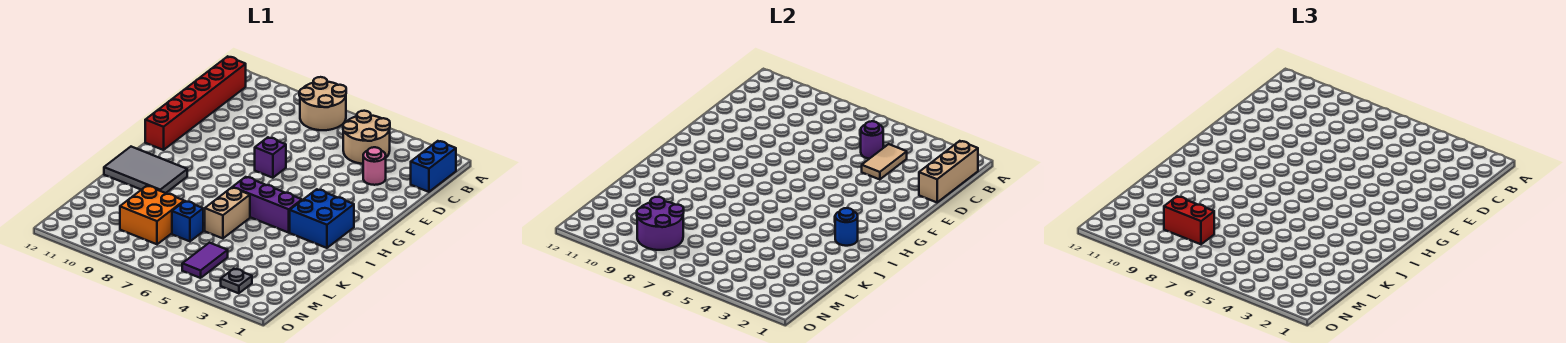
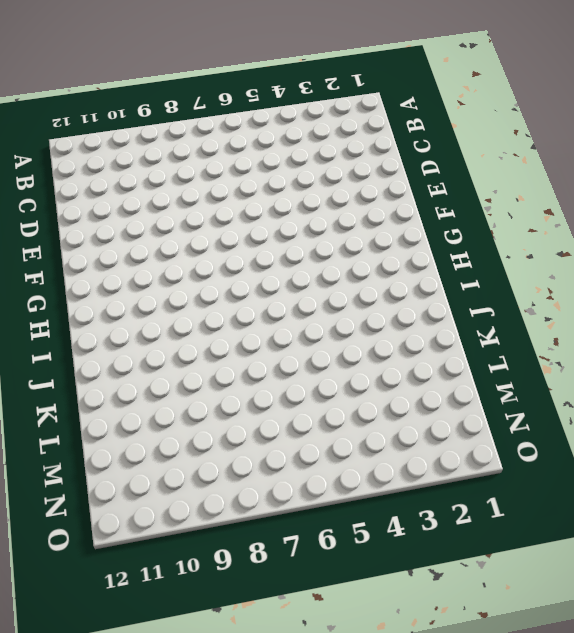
none -> tan 2x2 round brick [299,77,346,130]
none -> blue 1x2 brick [411,141,456,192]
none -> tan 2x2 round brick [343,111,390,164]

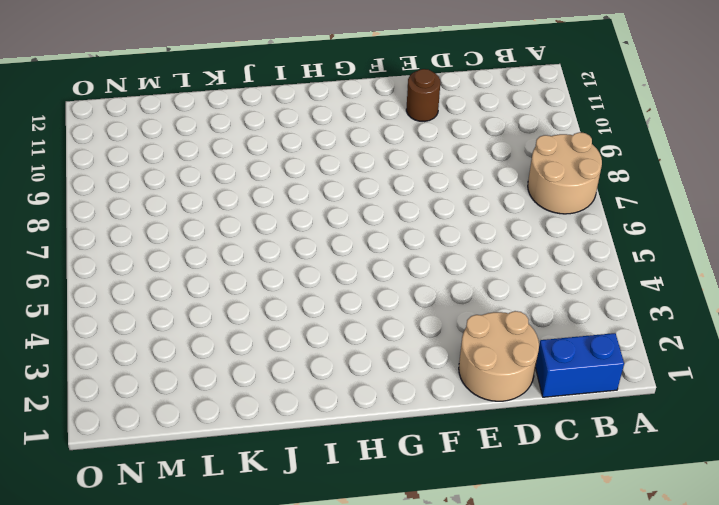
tan 2x2 round brick [459,311,539,401] -> tan 2x2 round brick moved to [343,111,390,164]
brown 1x1 round brick [406,69,440,121] -> none
none -> red 1x6 brick [145,56,246,150]
none -> pink 1x1 round brick [363,147,386,185]
none -> purple 1x1 brick [255,137,286,178]

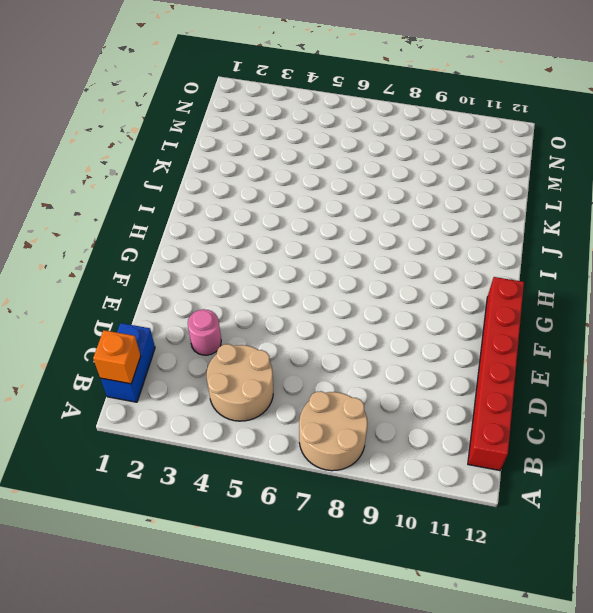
orange 1x1 brick [93,330,141,384] -> tan 1x3 brick [919,141,978,202]
none -> purple 1x1 brick [255,137,286,178]
none -> blue 2x2 brick [290,189,354,248]
none -> purple 1x3 brick [232,177,302,233]

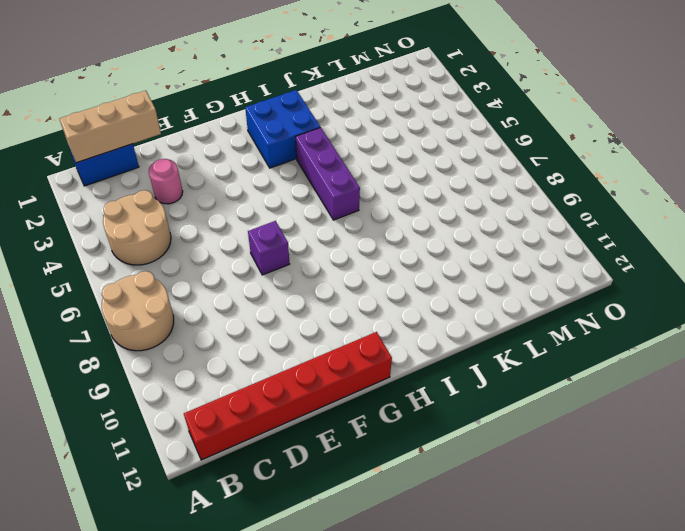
none -> grey 2x3 tile [104,147,187,193]
none -> tan 1x2 brick [205,188,250,238]
none -> blue 1x1 brick [172,201,203,241]

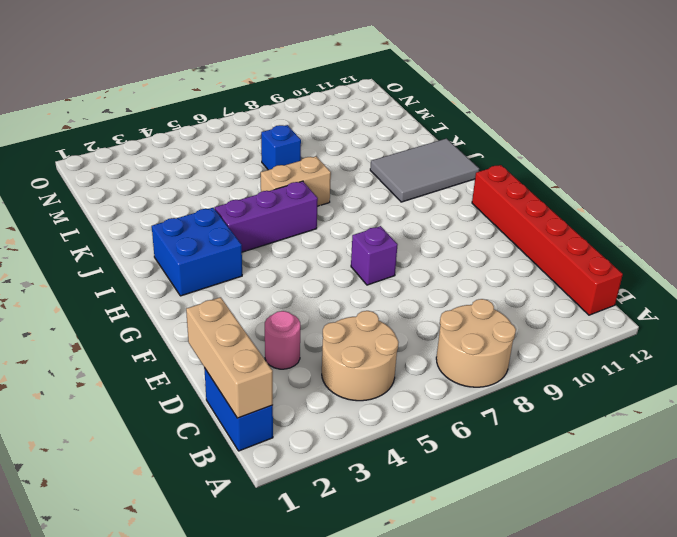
tan 1x2 brick [261,156,331,206] -> tan 1x2 brick turned to [205,188,250,238]
none -> orange 2x2 brick [120,186,184,244]
none -> purple 1x2 tile [182,243,228,278]
none -> grey 1x1 plate [221,269,252,293]

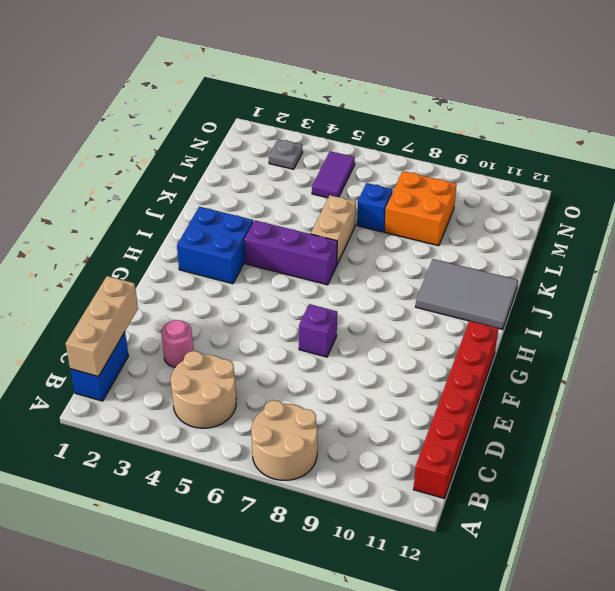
none -> tan 1x2 tile [862,144,907,180]
none -> purple 1x1 round brick [861,121,883,159]
none -> blue 1x1 round brick [835,208,858,246]

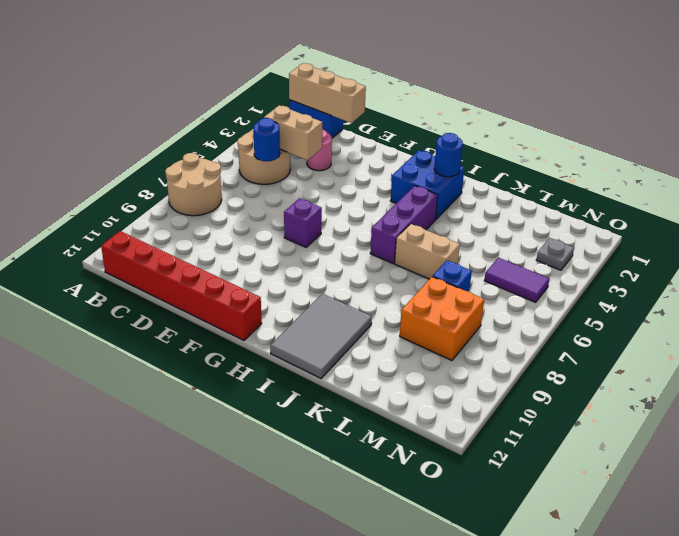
tan 1x2 brick [264,105,322,160] -> tan 1x2 tile [862,144,907,180]
blue 1x1 round brick [253,118,280,161] -> purple 1x1 round brick [861,121,883,159]
none -> purple 2x2 round brick [637,197,684,250]
none -> red 1x2 brick [1164,196,1214,244]

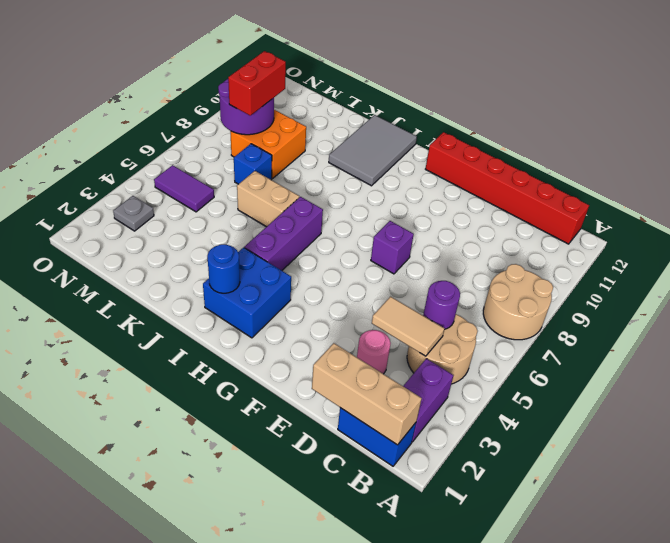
purple 1x2 brick [403,359,453,442] -> none

